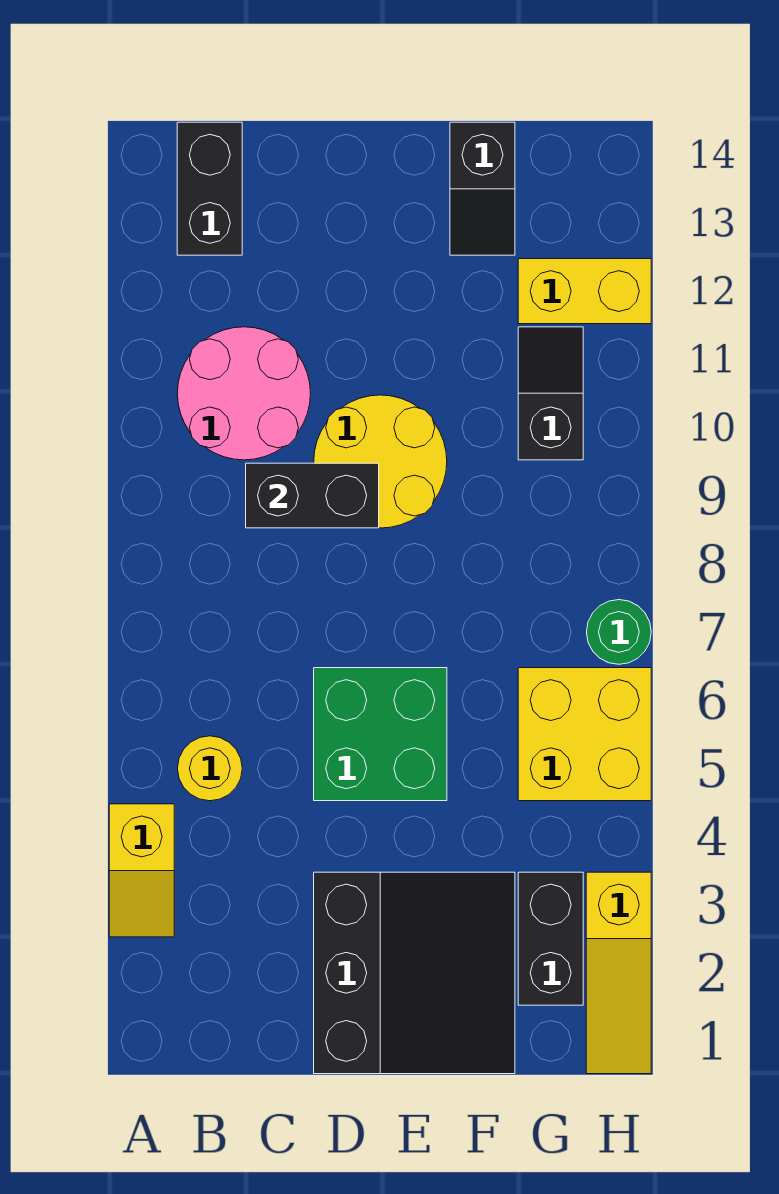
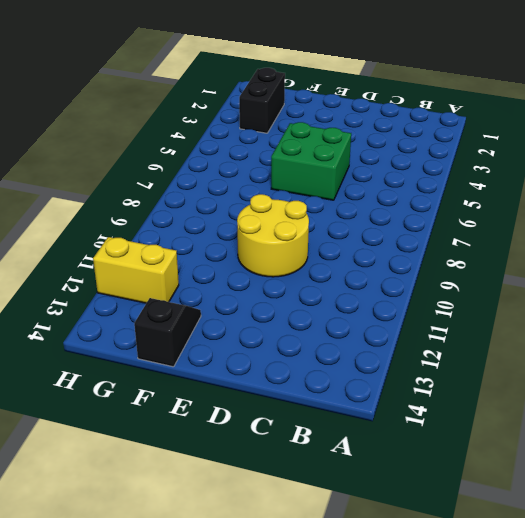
none -> yellow 1x2 slope [109,804,174,937]
none -> yellow 1x1 round brick [177,736,242,801]
none -> pink 2x2 round brick [177,327,311,460]

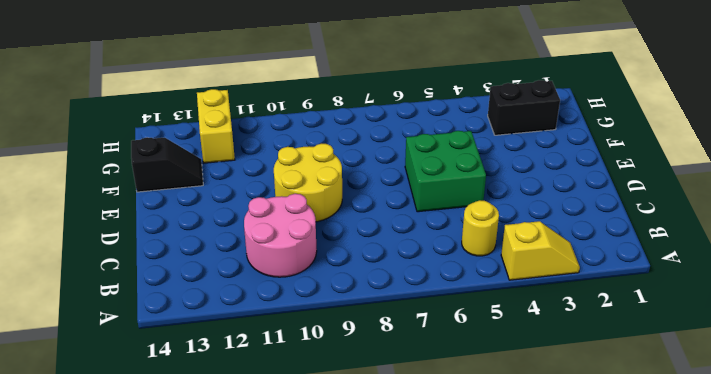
none -> black 1x2 brick [177,122,242,255]
none -> black 3x3 slope [314,872,515,1074]
none -> yellow 2x2 brick [518,668,651,801]

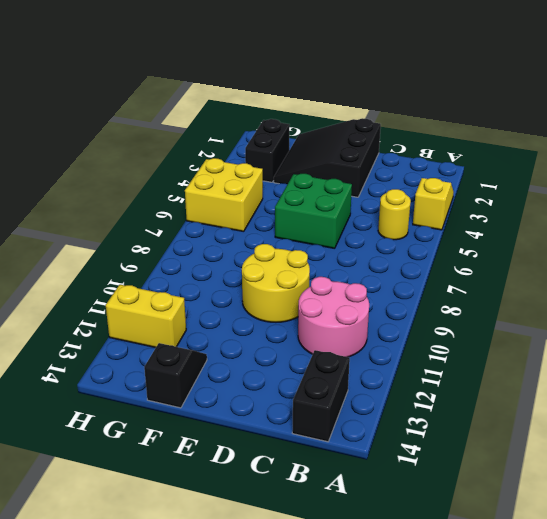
none -> black 1x2 slope [518,327,583,460]
none -> yellow 1x3 slope [586,872,651,1074]
none -> green 1x1 round brick [587,600,651,664]

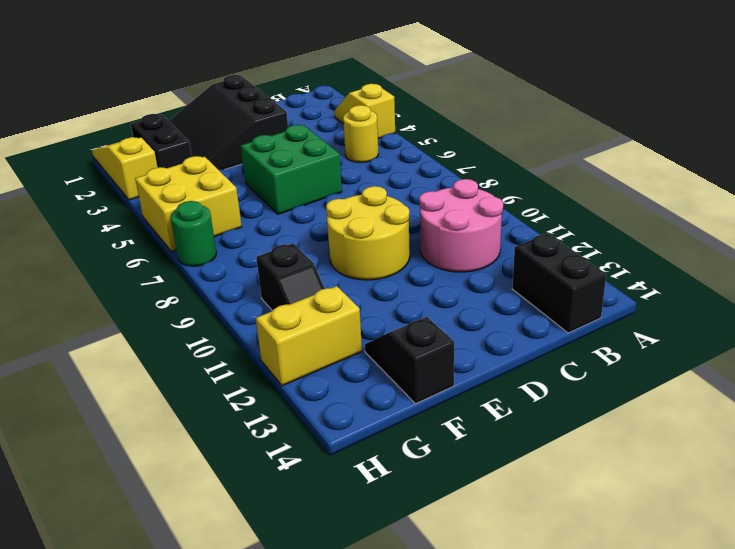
none -> black 1x2 brick [246,463,379,528]

